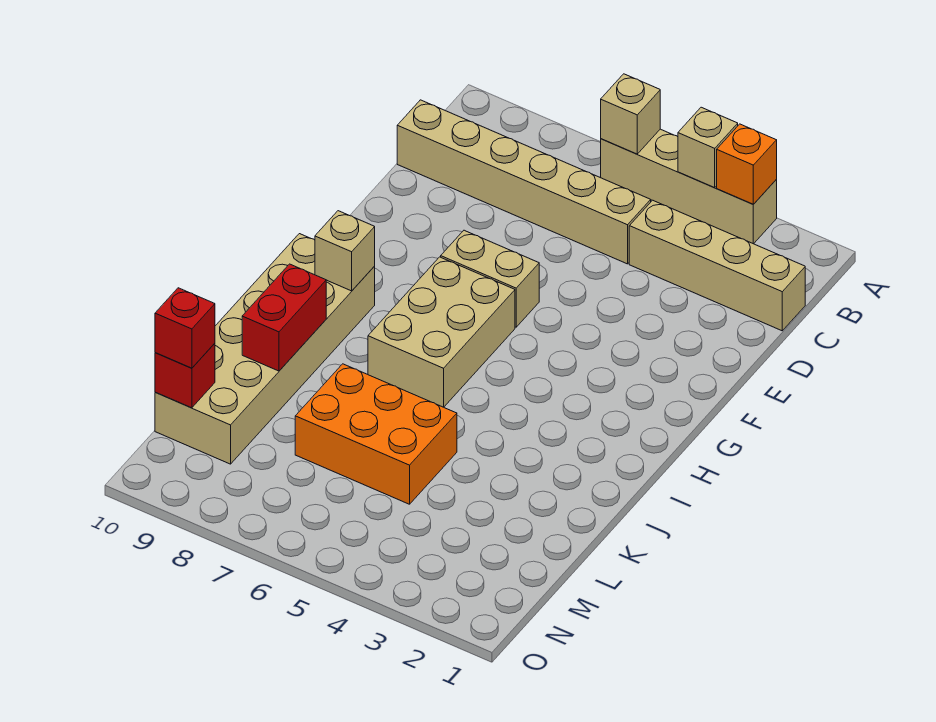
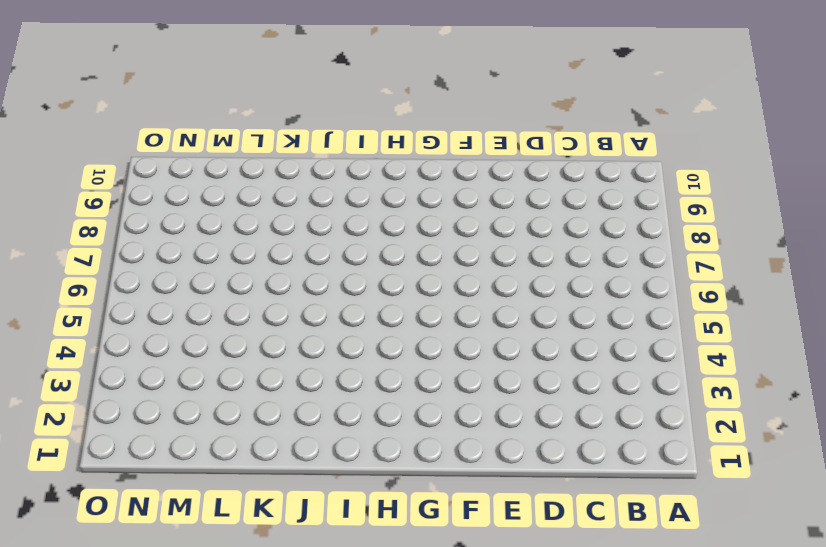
none -> tan 1x4 brick [601,129,777,244]
none -> tan 1x4 brick [629,200,805,331]
none -> tan 1x6 brick [397,100,651,264]

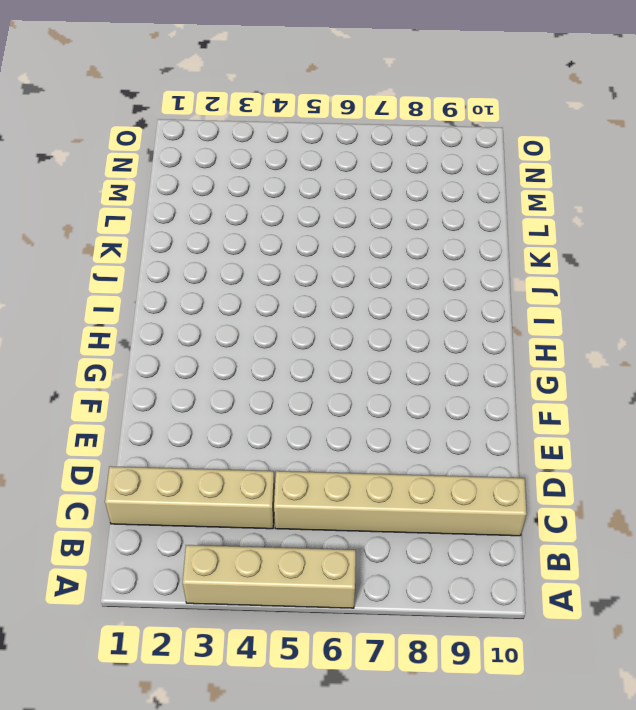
none -> tan 1x2 brick [441,230,539,327]
none -> tan 2x3 brick [368,257,515,407]
none -> tan 2x6 brick [155,234,375,464]

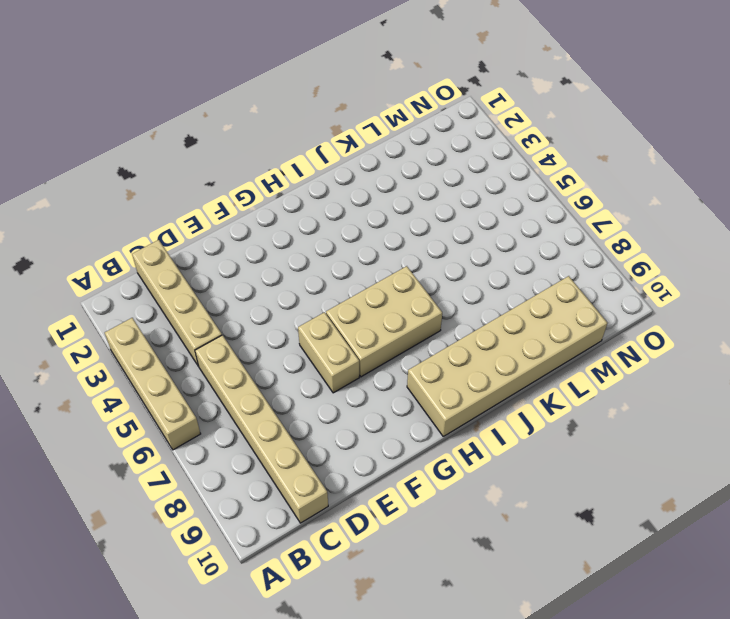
none -> orange 2x3 brick [295,364,457,504]
none -> orange 1x1 brick [717,124,777,204]
none -> tan 1x1 brick [678,107,738,188]

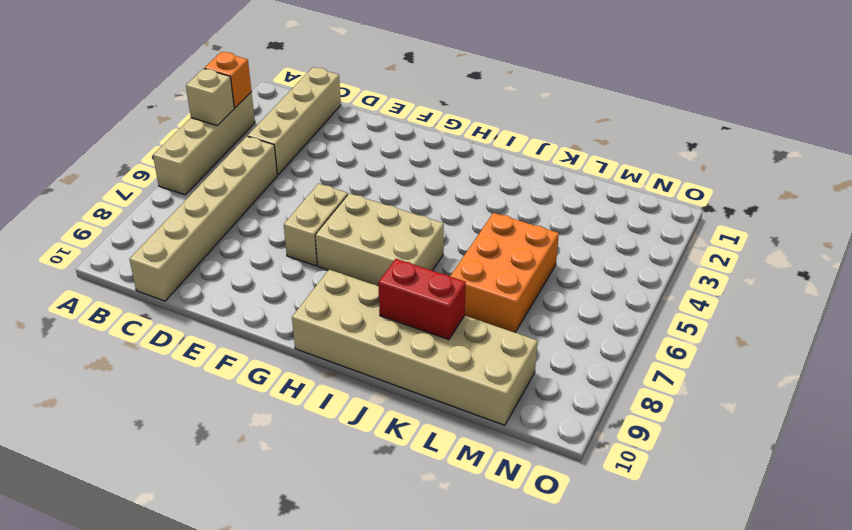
none -> tan 1x1 brick [601,74,660,154]
none -> tan 1x1 brick [315,211,375,291]
none -> red 1x1 brick [155,343,215,408]

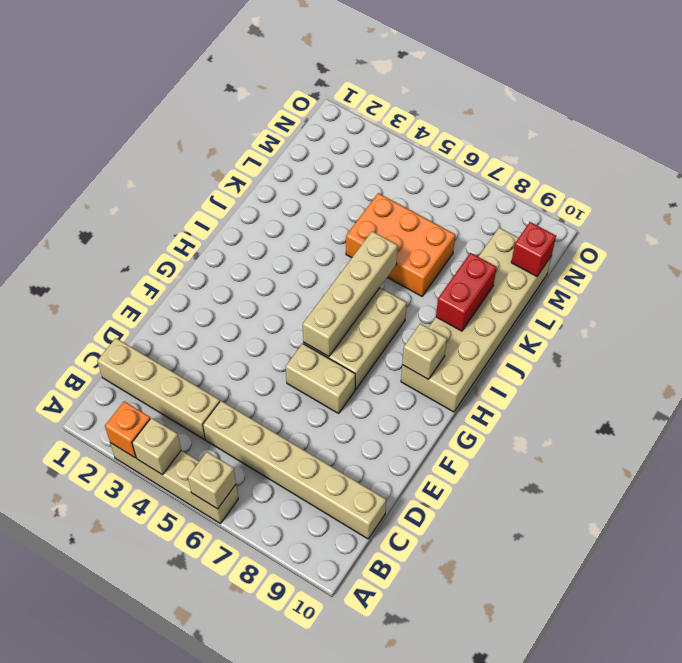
tan 1x4 brick [303,231,398,357] -> none
none -> red 1x1 brick [155,288,215,368]

